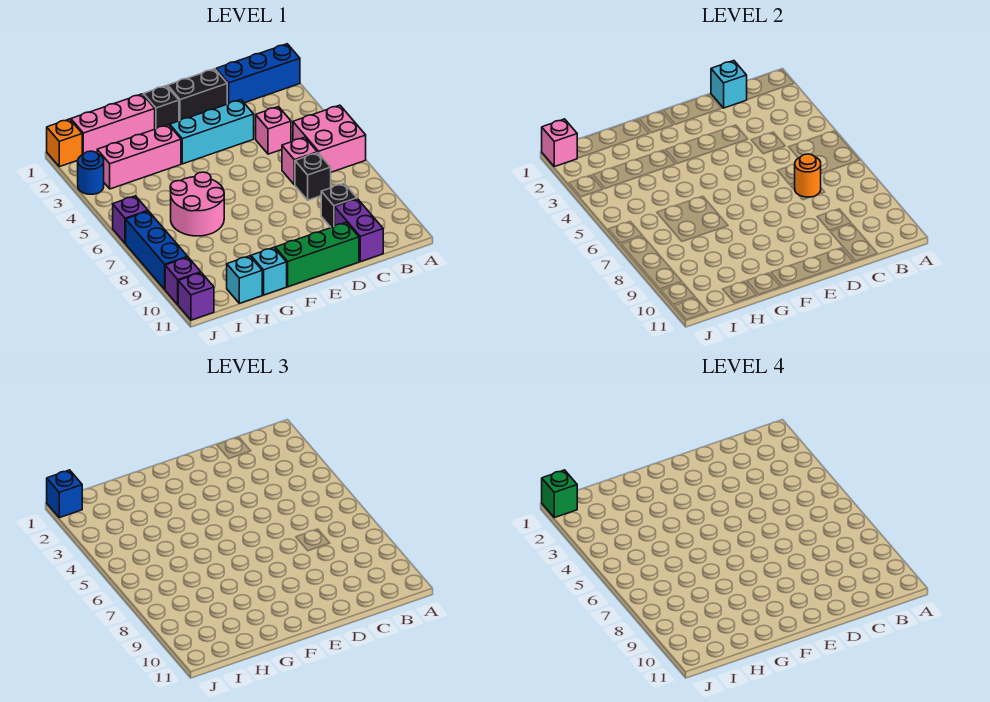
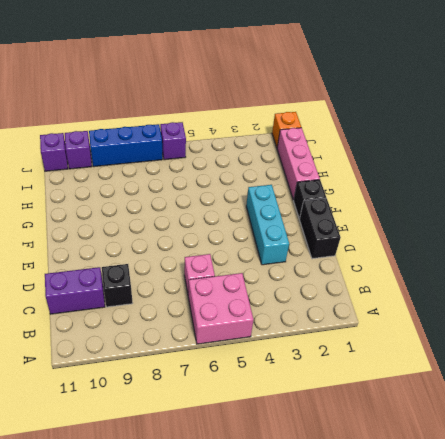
none -> blue 1x3 brick [216,44,300,104]
none -> pink 1x1 brick [256,106,291,154]
none -> black 1x1 brick [295,153,331,200]

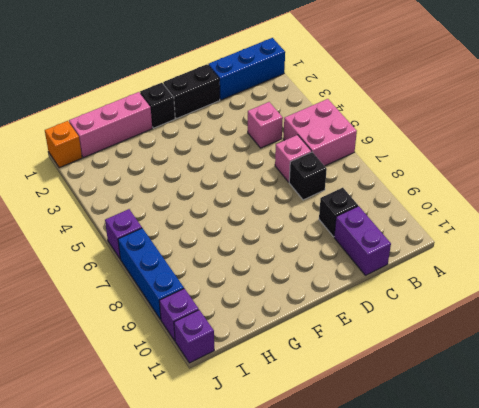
none -> cyan 1x3 brick [170,100,254,164]
none -> green 1x3 brick [275,222,359,287]
none -> pink 1x3 brick [97,125,181,189]

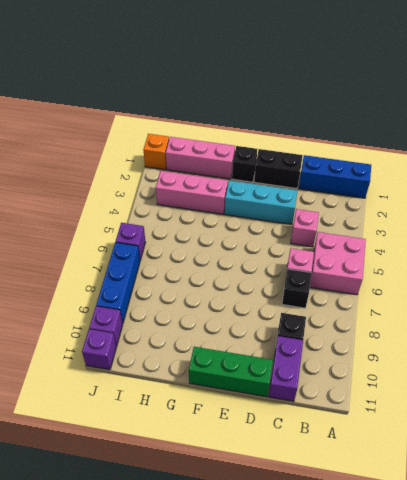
none -> pink 2x2 round brick [170,172,224,236]
none -> cyan 1x1 brick [251,248,287,295]
none -> cyan 1x1 brick [227,256,262,303]

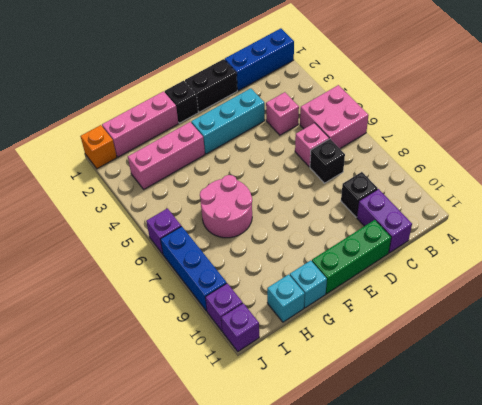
none -> blue 1x1 round brick [78,151,104,194]
none -> cyan 1x1 brick [711,61,747,108]
none -> orange 1x1 round brick [795,154,821,197]

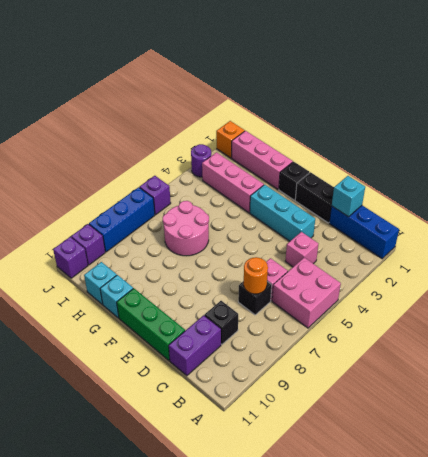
purple 1x1 round brick [191,144,211,177] -> blue 1x1 round brick [78,151,104,194]
none -> pink 1x1 brick [542,119,577,167]
none -> blue 1x1 brick [47,470,82,518]
none -> green 1x1 brick [542,470,577,518]

